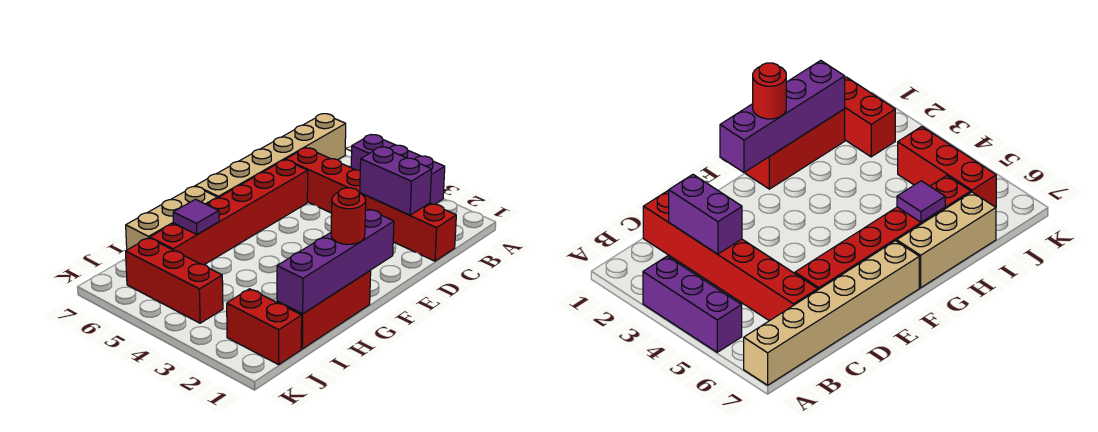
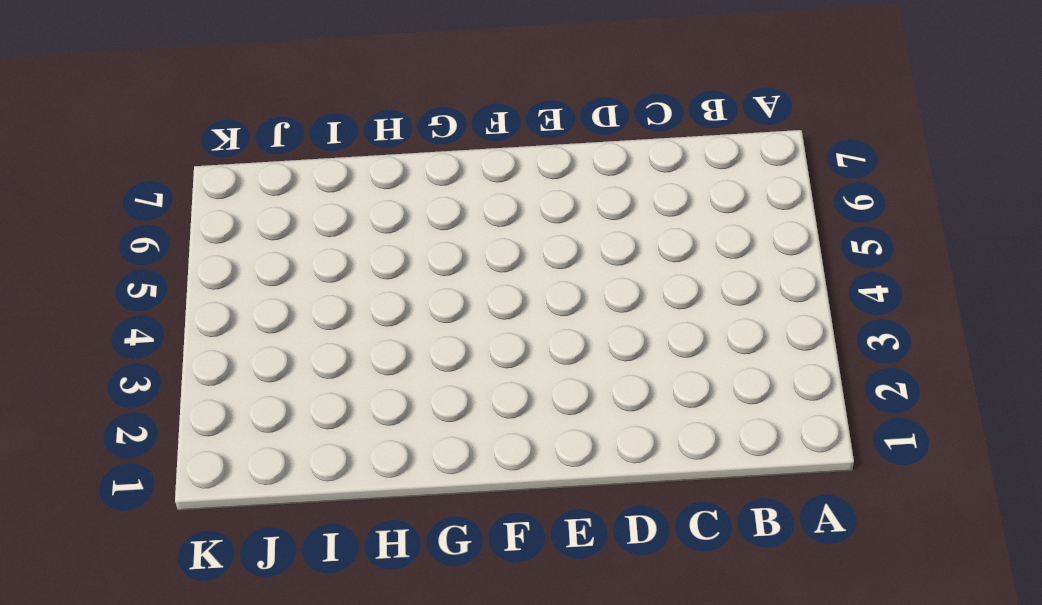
none -> purple 1x3 brick [351,135,445,204]
none -> tan 1x6 brick [196,114,346,198]
none -> red 1x6 brick [286,148,456,261]

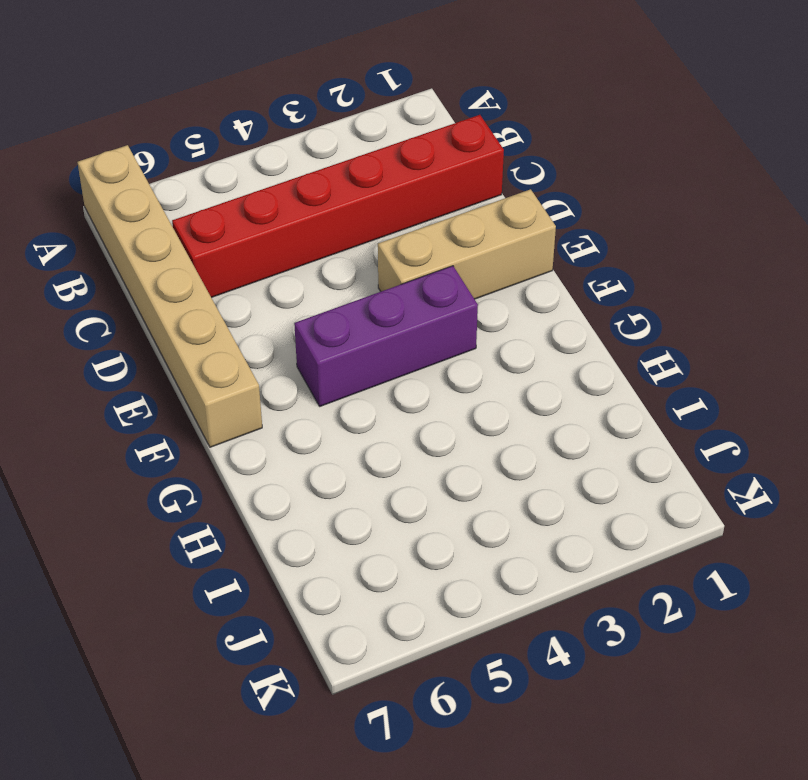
tan 1x3 brick [378,189,556,299] -> tan 1x3 brick turned to [126,186,217,250]
purple 1x3 brick [294,266,478,406] -> purple 1x3 brick moved to [351,135,445,204]
none -> red 1x6 brick [150,160,308,265]
none -> red 1x3 brick [277,271,371,349]
none -> red 1x2 brick [227,289,302,365]

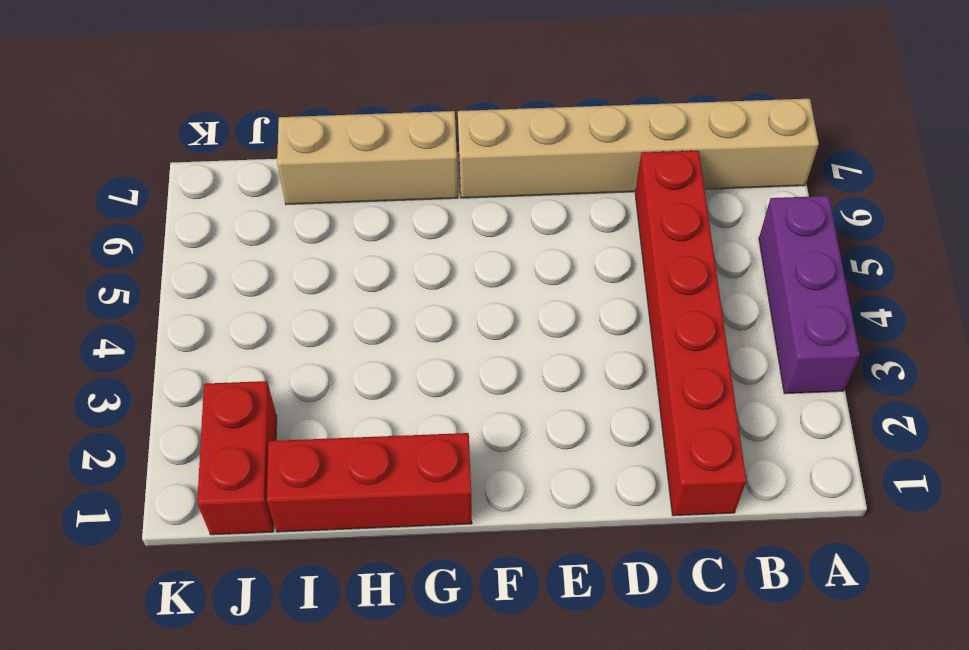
none -> red 1x6 brick [150,160,308,265]
none -> red 1x3 brick [126,238,223,323]
none -> purple 1x2 brick [360,147,432,215]

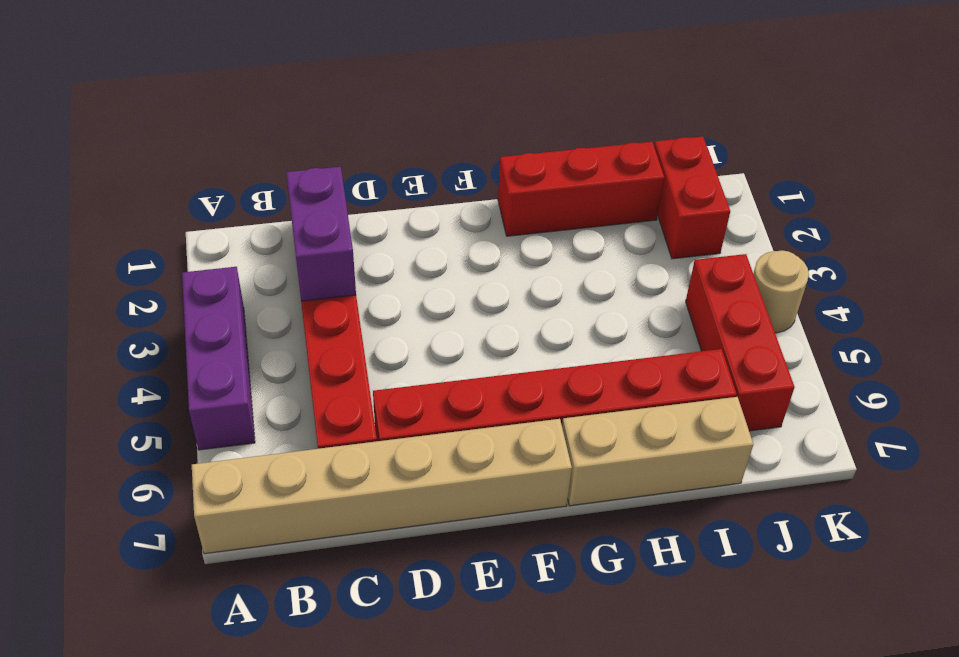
tan 1x1 round brick [753,250,809,333] -> none
none -> purple 1x4 brick [277,209,394,314]
none -> purple 1x1 tile [173,199,219,234]
none -> red 1x1 round brick [331,188,366,245]

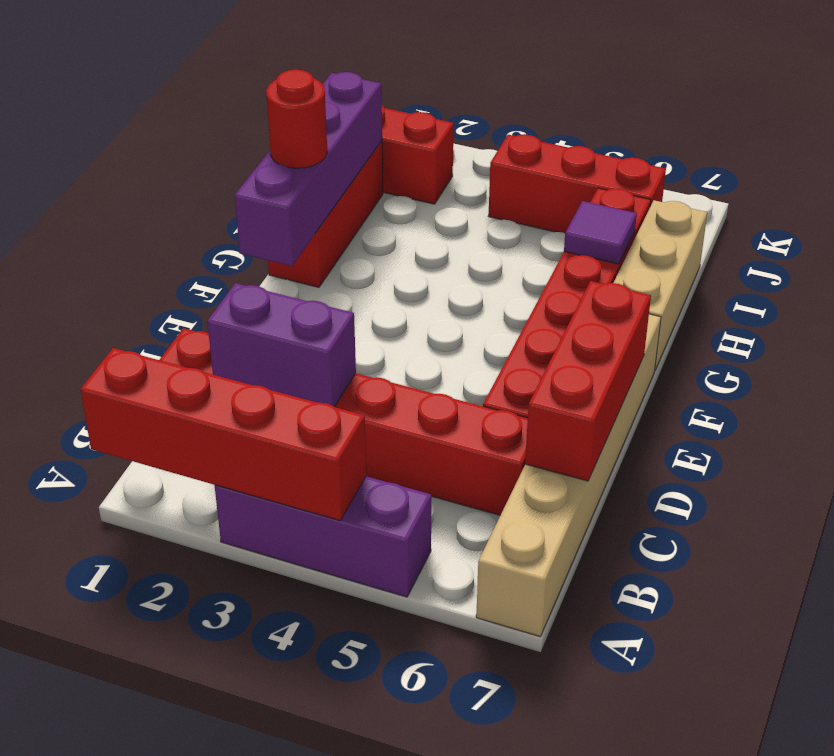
red 1x4 brick [80,348,366,521] -> none
red 1x3 brick [525,281,651,481] -> none

